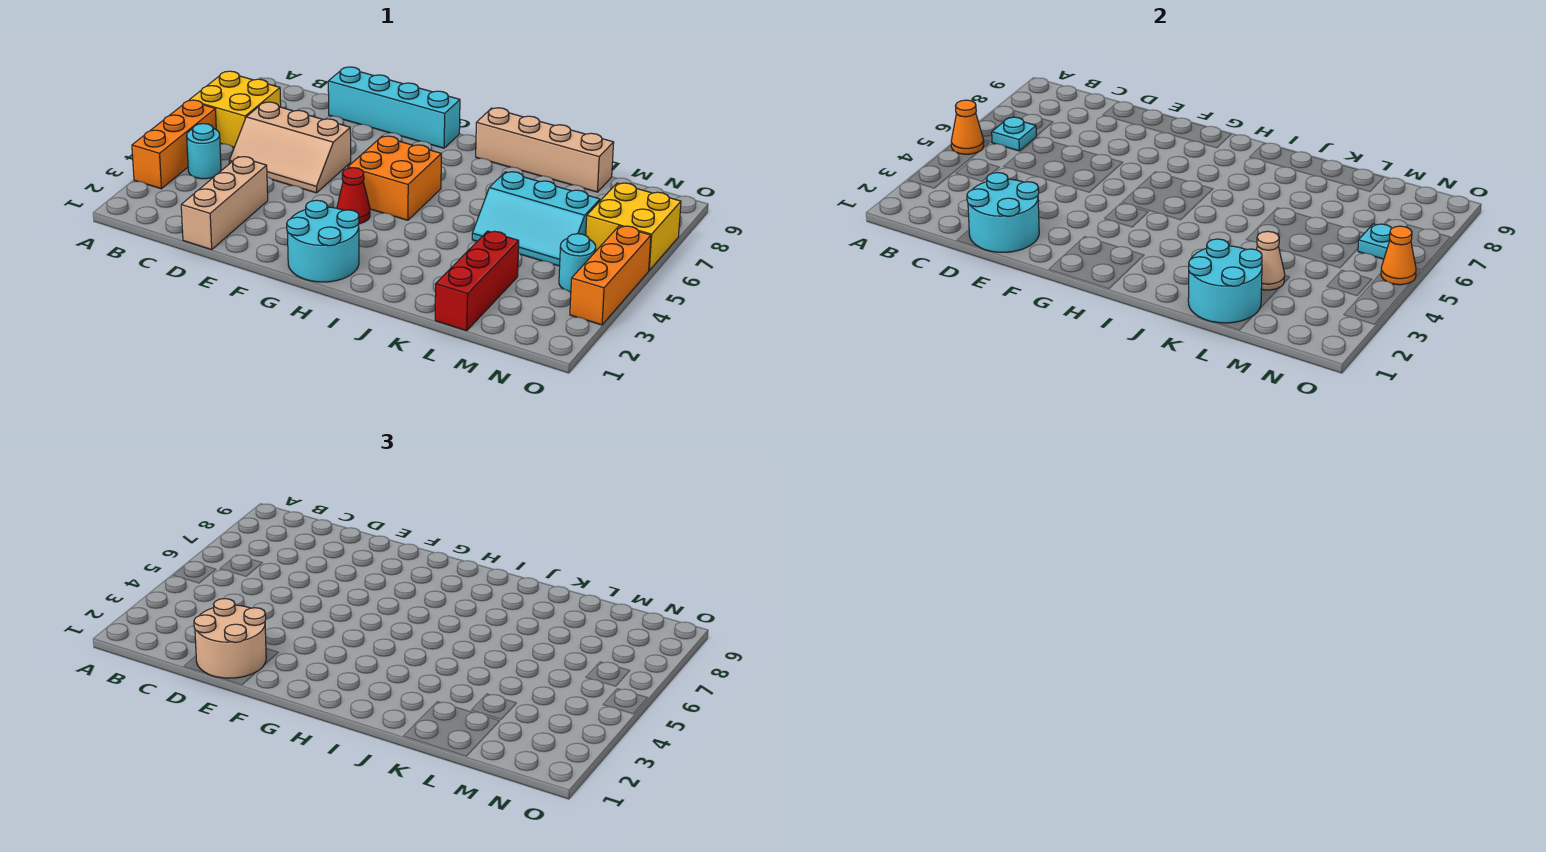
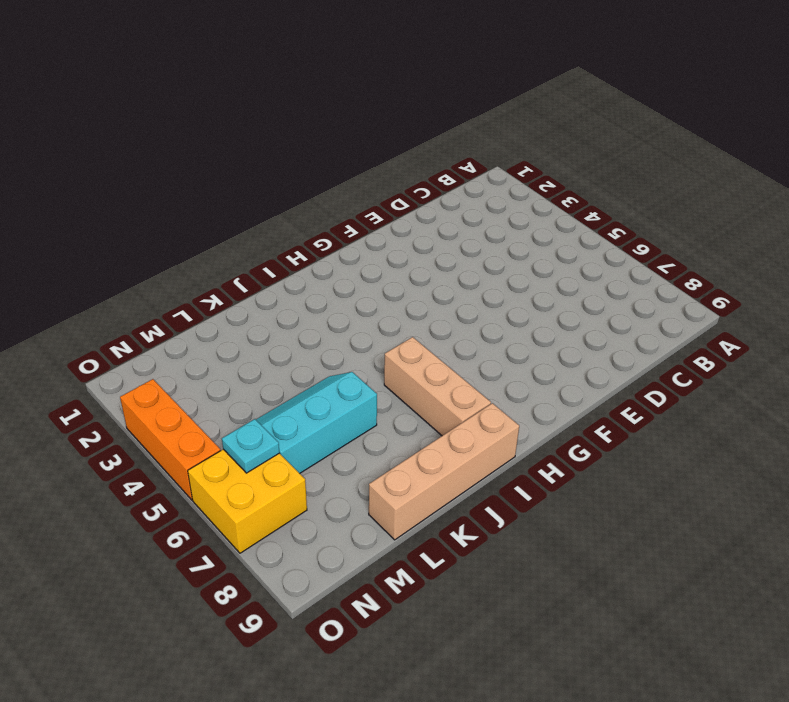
tan 1x3 brick [384,337,491,436] -> tan 1x3 brick moved to [181,157,268,250]
none -> orange 1x3 brick [132,100,216,189]
none -> yellow 2x2 brick [189,71,281,147]
none -> cyan 1x1 round brick [187,124,221,179]

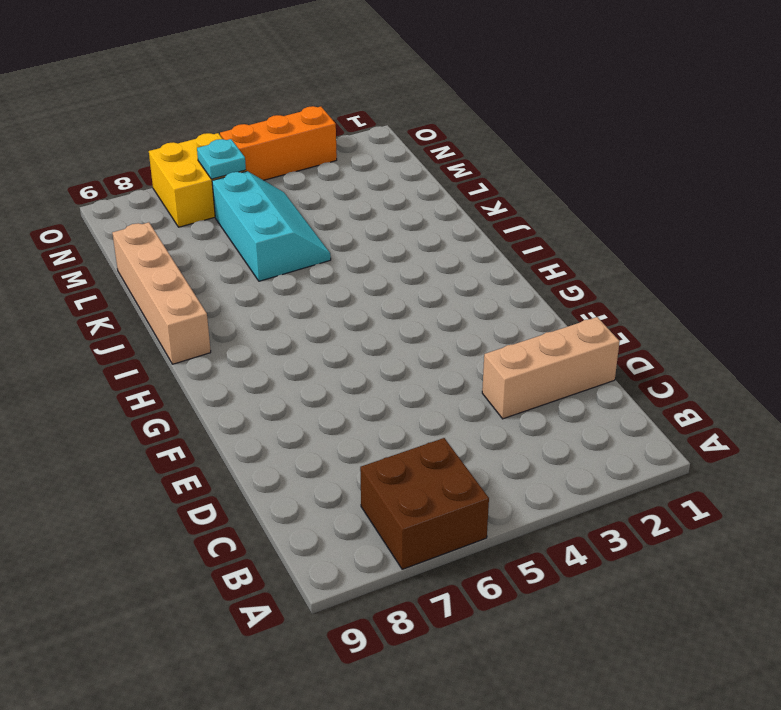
brown 2x2 brick [360,438,489,569] -> yellow 2x2 brick [189,71,281,147]
none -> orange 1x3 brick [132,100,216,189]
none -> cyan 1x1 round brick [187,124,221,179]
none -> tan 2x3 slope [229,102,351,193]

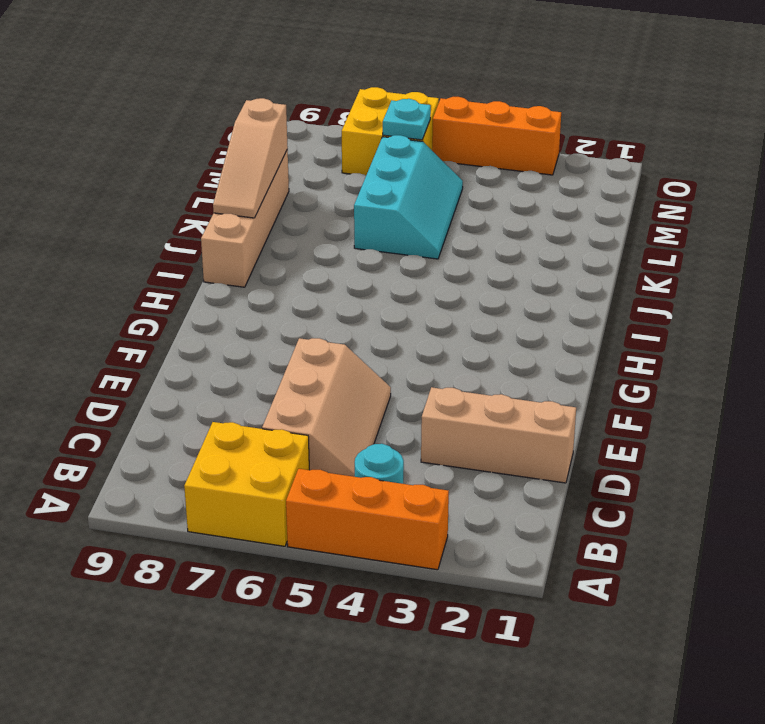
tan 1x3 slope [213,98,288,218] -> none
none -> cyan 1x4 brick [328,67,460,148]
none -> cyan 2x2 round brick [287,200,359,282]
none -> red 1x1 cone [337,168,370,224]

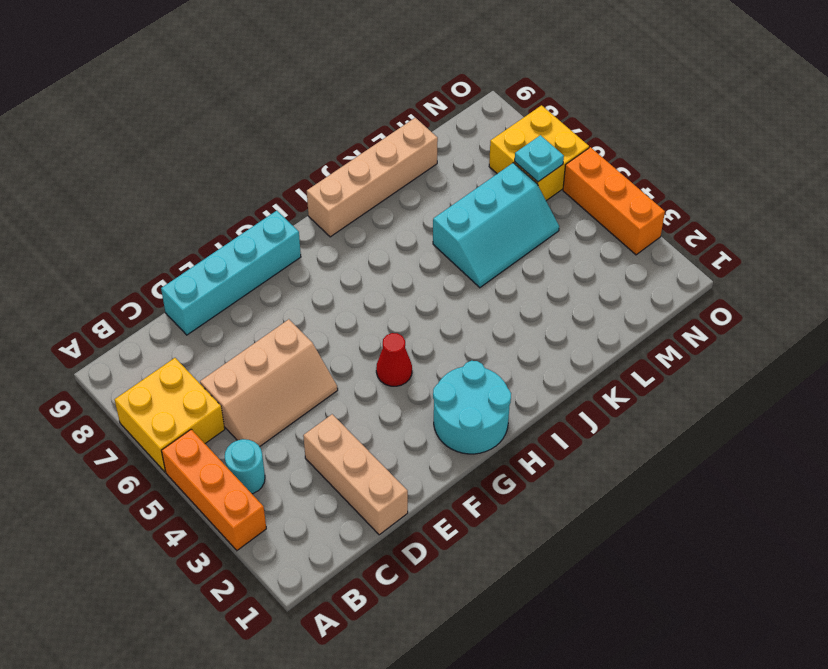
none -> orange 2x2 brick [348,136,441,220]
none -> red 1x3 brick [435,231,519,331]
none -> cyan 1x1 round brick [559,234,596,292]

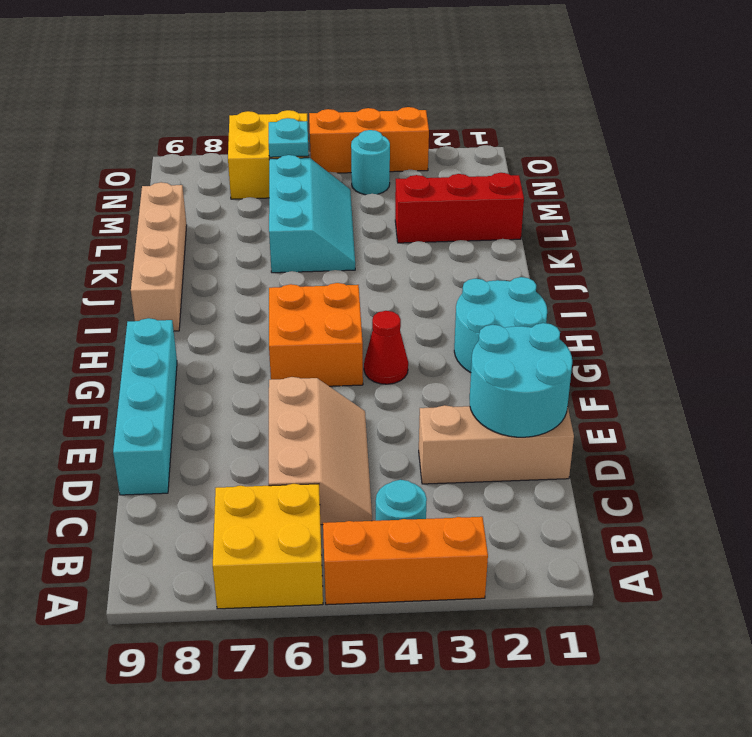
none -> orange 1x1 cone [951,100,984,154]
none -> cyan 1x1 plate [992,117,1036,151]
none -> cyan 2x2 round brick [1188,239,1262,323]

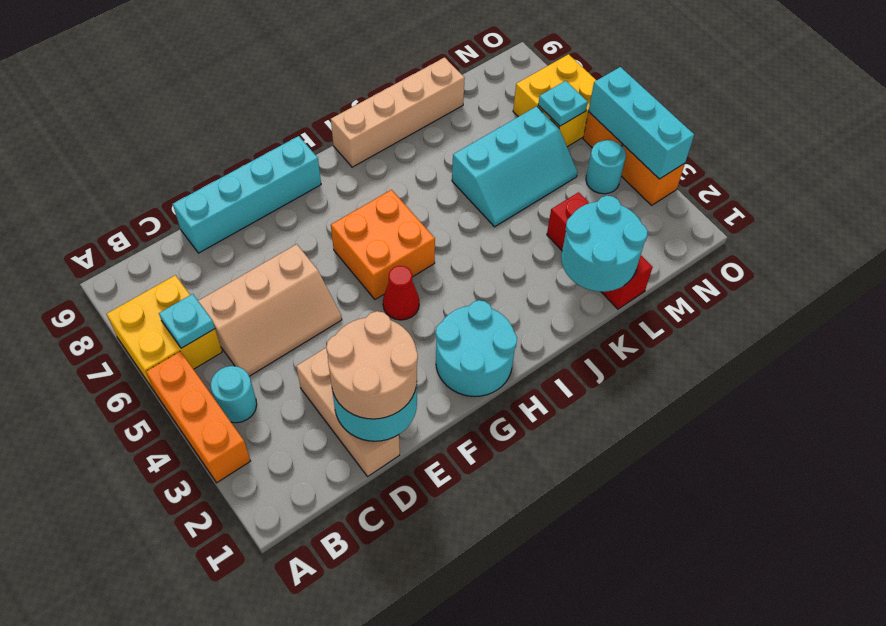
cyan 1x3 brick [588,67,694,179] -> orange 1x1 cone [1381,226,1416,285]
none -> orange 1x1 cone [951,100,984,154]
none -> tan 1x1 cone [1256,231,1285,290]

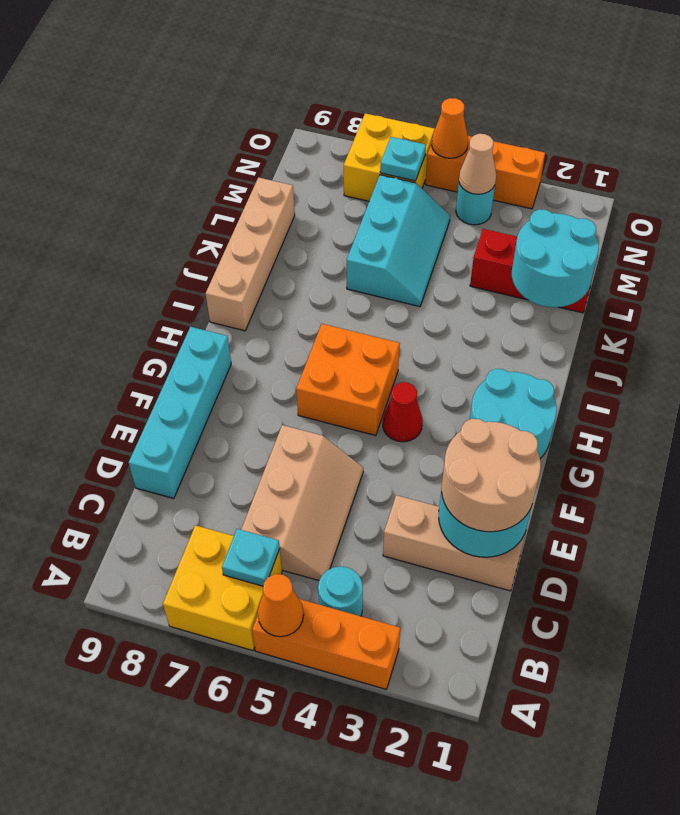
tan 1x1 cone [459,134,496,194] -> tan 1x1 cone moved to [1256,231,1285,290]

